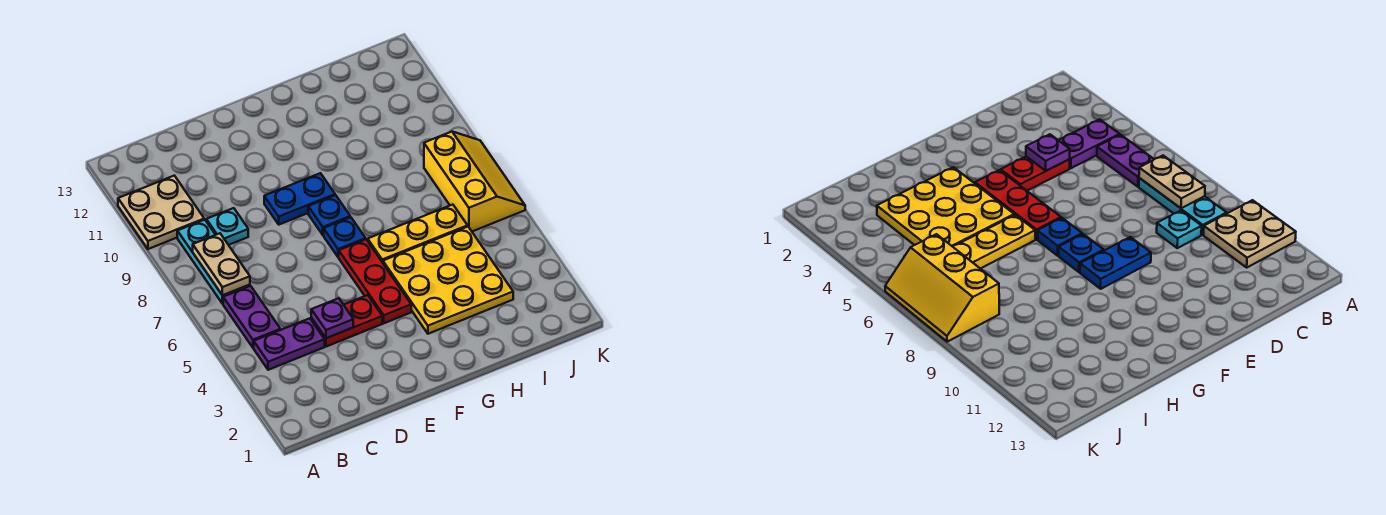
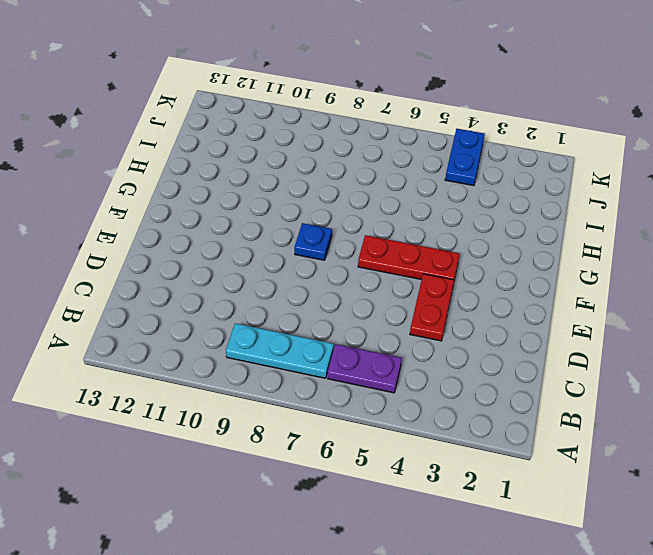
blue 1x2 plate [445,129,485,186] -> blue 1x2 plate moved to [264,173,335,225]
none -> tan 2x2 plate [118,176,204,249]
none -> purple 1x2 plate [254,318,325,370]
none -> cyan 1x1 plate [206,208,248,245]

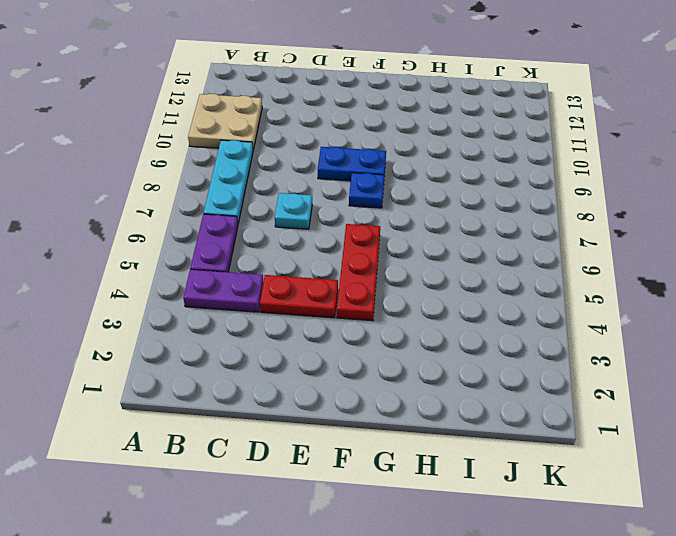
cyan 1x1 plate [275,193,312,229] -> cyan 1x1 plate moved to [206,208,248,245]
none -> blue 1x1 plate [324,217,366,257]
none -> yellow 3x3 plate [383,227,513,334]
none -> yellow 1x3 plate [368,205,467,263]

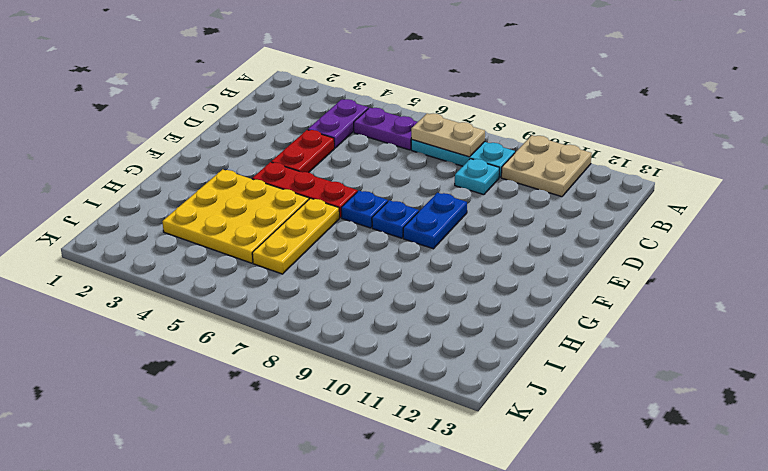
none -> yellow 2x3 slope [424,132,525,231]
none -> purple 1x1 plate [311,298,353,338]

